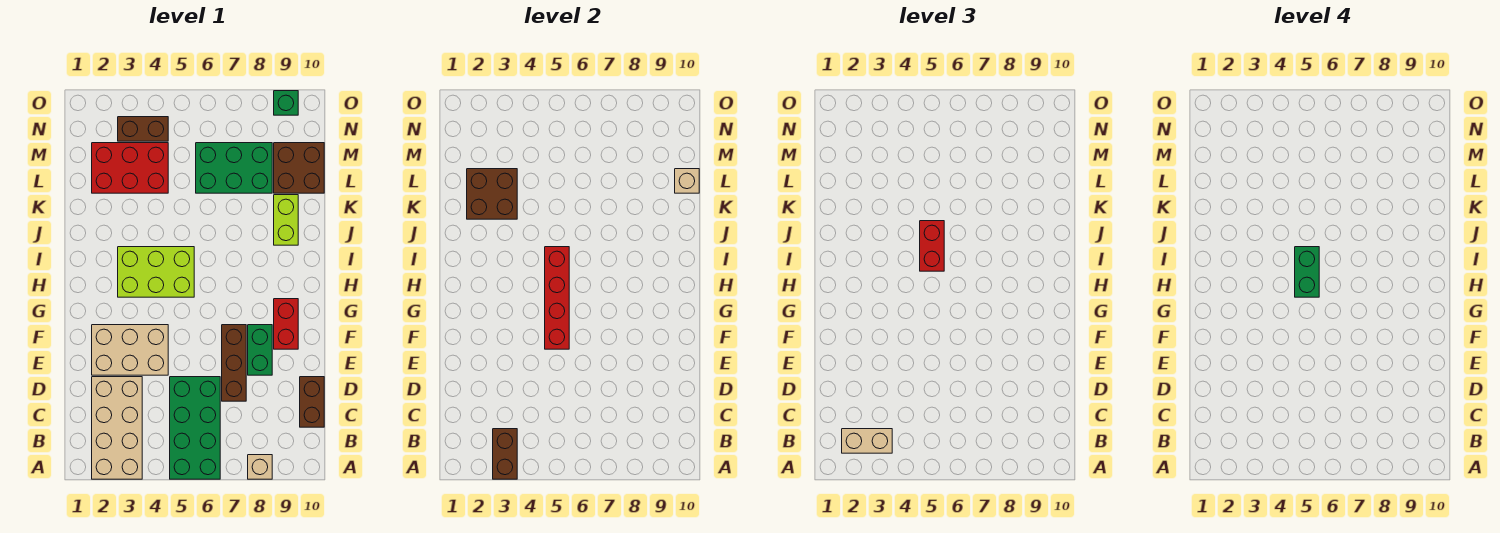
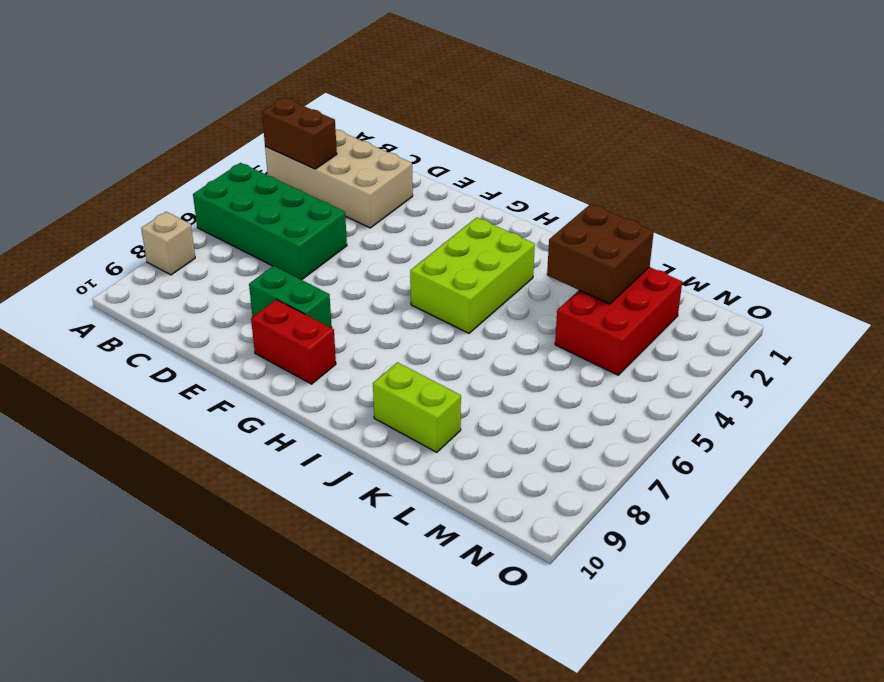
none -> brown 1x2 brick [300,377,324,427]
none -> brown 1x3 brick [222,325,246,401]
none -> tan 2x3 brick [92,325,168,375]

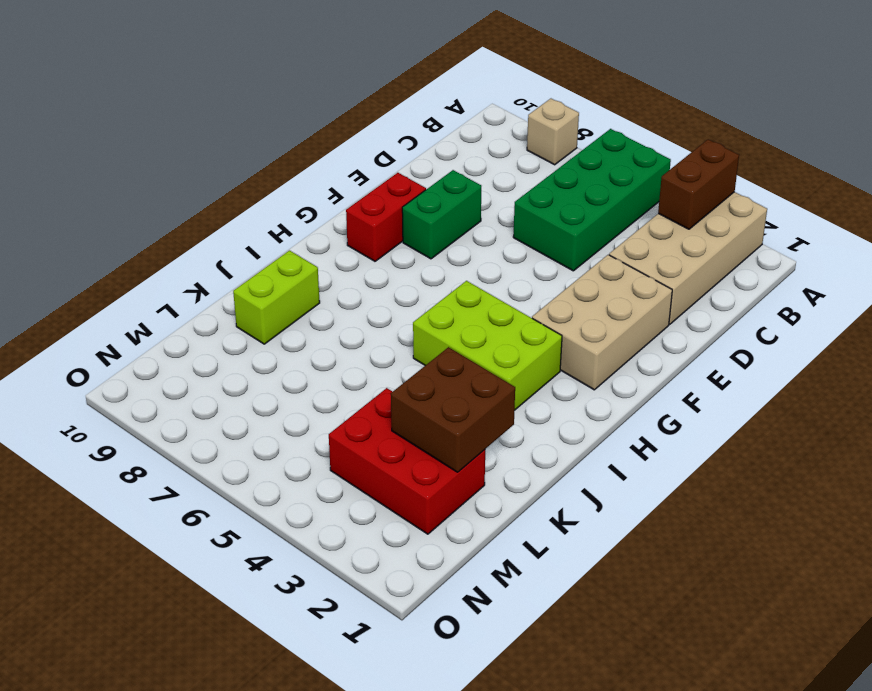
tan 2x3 brick [532,255,672,390] -> tan 2x3 brick turned to [92,325,168,375]
none -> brown 1x2 brick [300,377,324,427]
none -> brown 1x3 brick [222,325,246,401]
none -> green 2x3 brick [196,143,272,193]

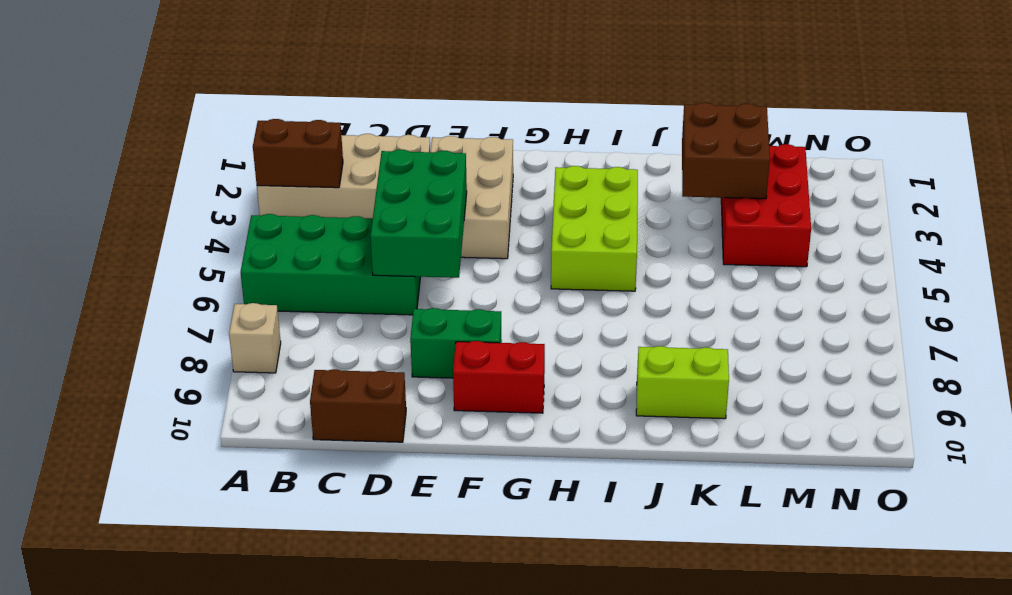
green 2x3 brick [370,149,467,278] -> green 2x3 brick moved to [196,143,272,193]
none -> brown 1x3 brick [222,325,246,401]
none -> brown 2x2 brick [274,143,324,193]
none -> brown 1x2 brick [118,117,168,141]

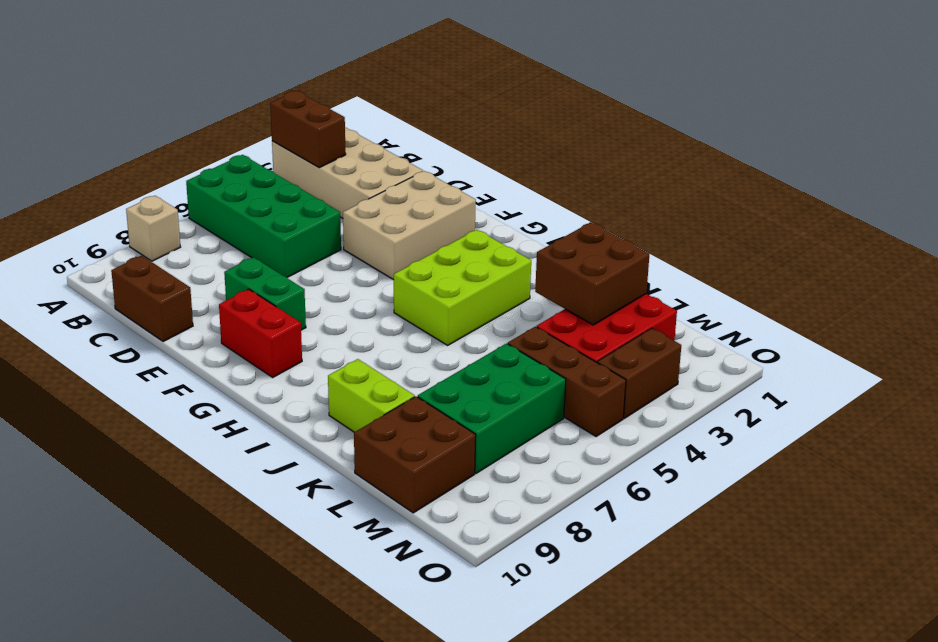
brown 1x3 brick [508,327,626,436] -> brown 1x3 brick moved to [222,325,246,401]
none -> green 1x1 brick [274,91,298,115]
none -> red 1x4 brick [545,247,569,349]
none -> tan 1x1 brick [675,169,699,193]

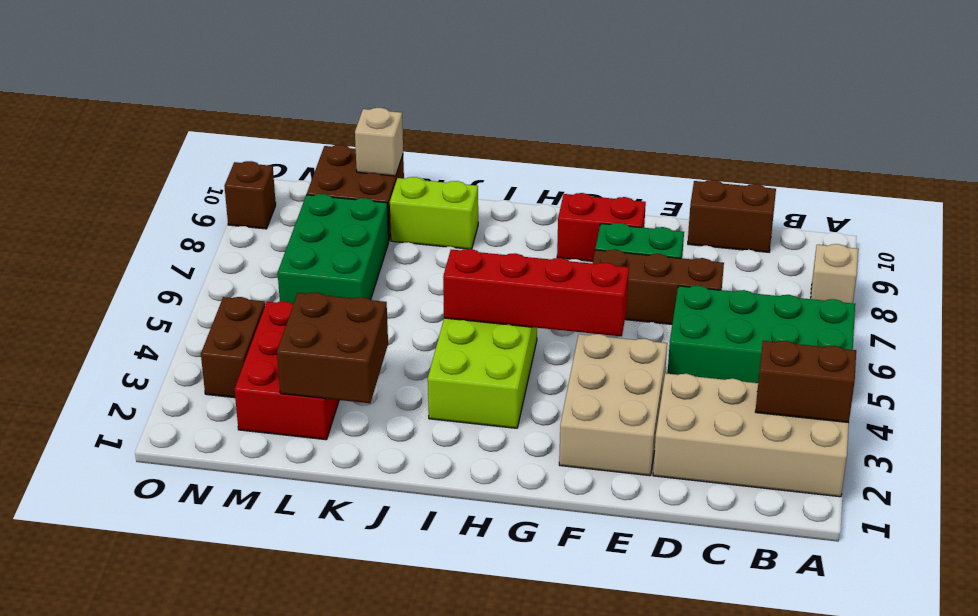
brown 1x1 brick [224,161,276,229] -> green 1x1 brick [274,91,298,115]
none -> tan 1x2 brick [842,429,892,453]
none -> red 1x2 brick [920,221,944,271]
none -> green 1x2 brick [1295,247,1319,297]

